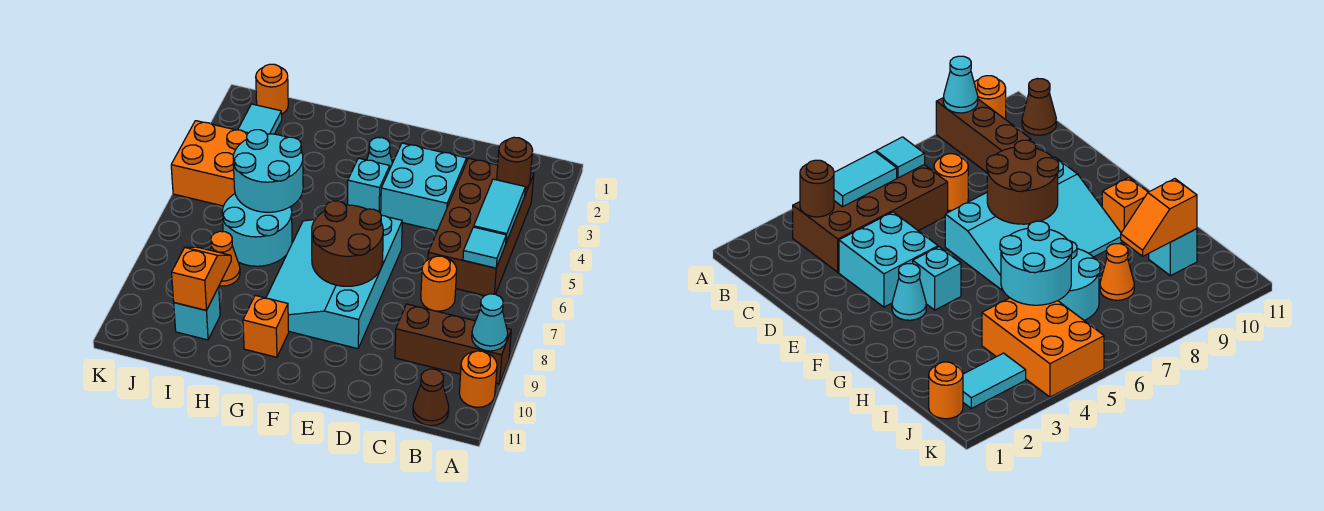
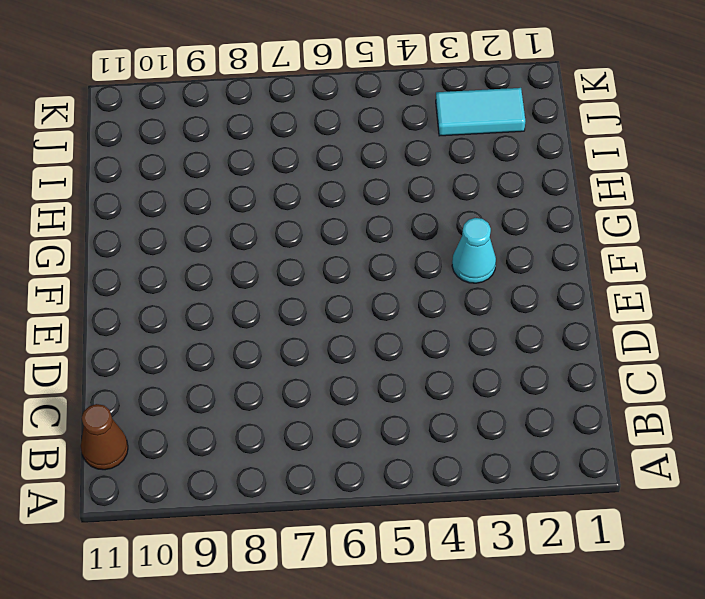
none -> brown 1x3 brick [395,304,511,384]
none -> orange 1x1 round brick [459,351,497,407]
none -> brown 2x4 brick [428,158,534,296]

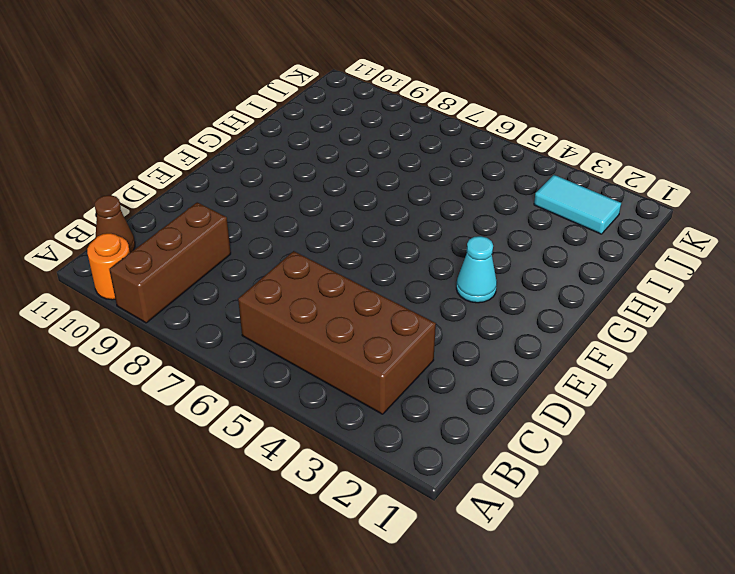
none -> orange 1x1 round brick [421,256,457,311]
none -> cyan 2x2 brick [381,143,467,231]
none -> cyan 3x4 slope [266,215,402,349]

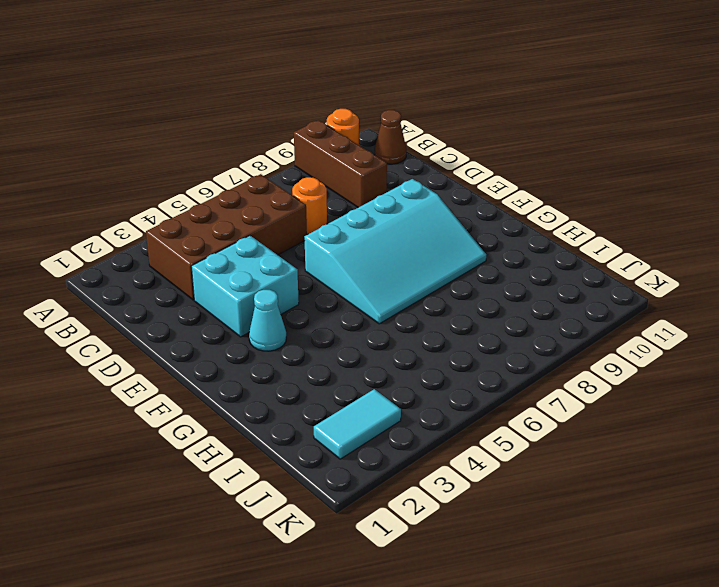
none -> cyan 1x1 brick [348,158,390,214]
none -> orange 1x1 brick [243,295,289,357]
none -> cyan 2x2 round brick [222,194,292,266]

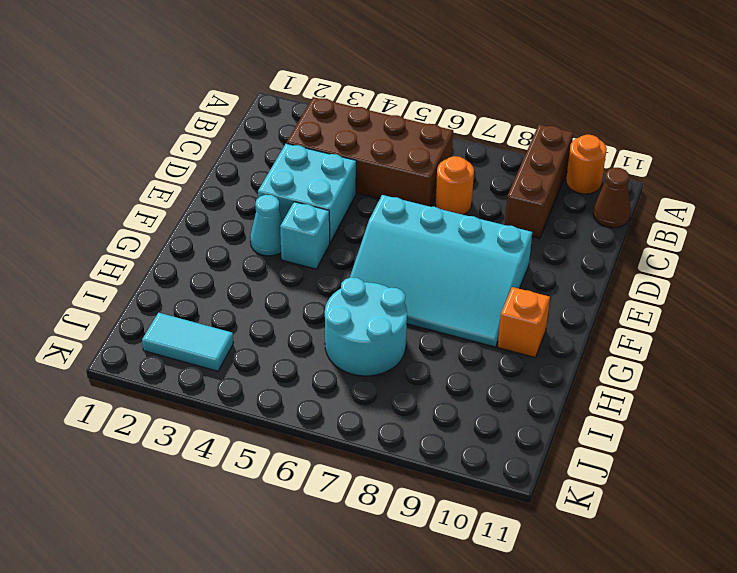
none -> orange 2x3 brick [171,121,248,206]
none -> orange 1x1 cone [211,231,240,286]
none -> cyan 1x1 brick [174,287,220,340]

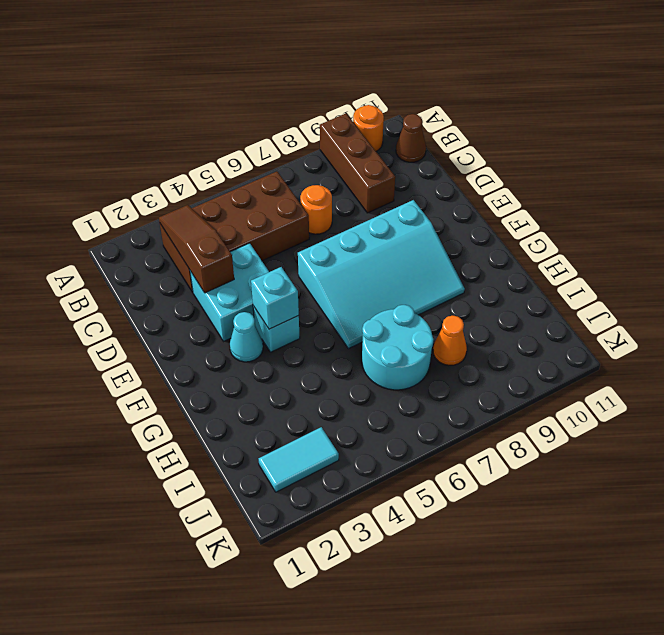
brown 1x3 slope [159,205,234,293] -> brown 1x1 round brick [497,137,533,189]
cyan 1x1 brick [251,267,299,329] -> cyan 1x1 brick moved to [174,287,220,340]
none -> orange 1x1 brick [243,295,289,357]
none -> orange 2x3 brick [171,121,248,206]
none -> orange 1x1 round brick [256,64,288,114]

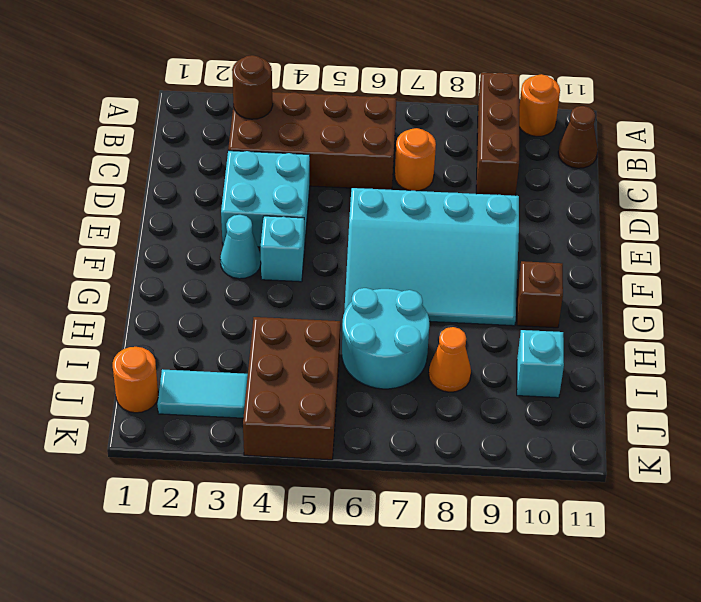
brown 1x1 brick [517,261,563,328] -> orange 1x1 brick [243,295,289,357]
brown 2x3 brick [243,317,340,460] -> orange 2x3 brick [171,121,248,206]
none -> cyan 1x1 cone [472,294,508,351]
none -> cyan 1x2 tile [474,179,525,242]
none -> cyan 1x1 tile [463,227,506,268]

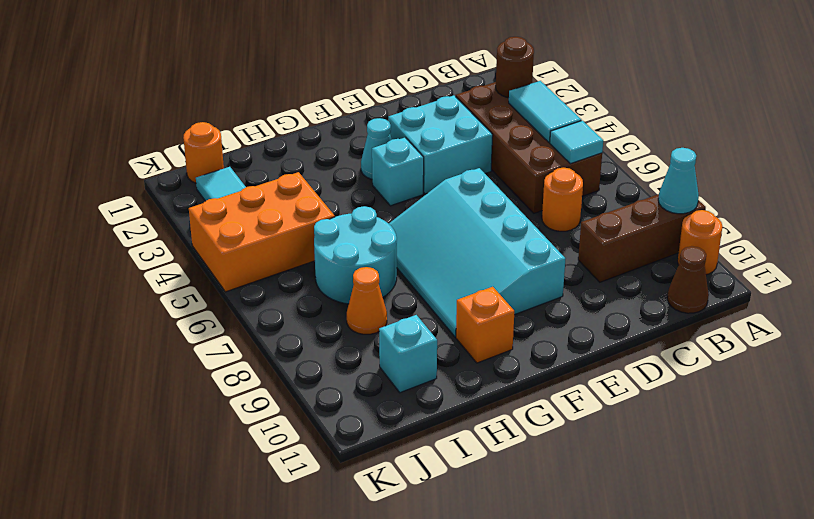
none -> brown 2x2 round brick [312,201,383,286]
none -> cyan 2x2 round brick [233,130,303,212]
none -> orange 1x2 slope [172,247,231,310]

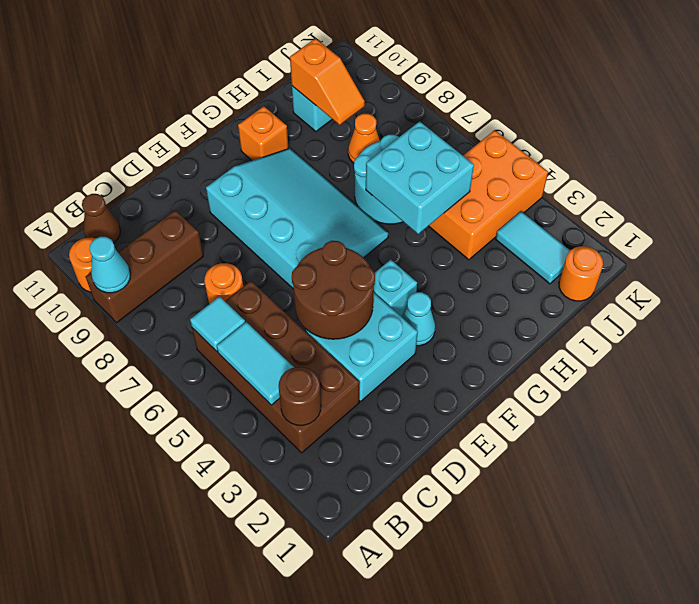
brown 2x2 round brick [292,241,375,339] -> brown 2x2 round brick moved to [312,201,383,286]
cyan 2x2 brick [366,121,474,234] -> cyan 2x2 round brick [233,130,303,212]

